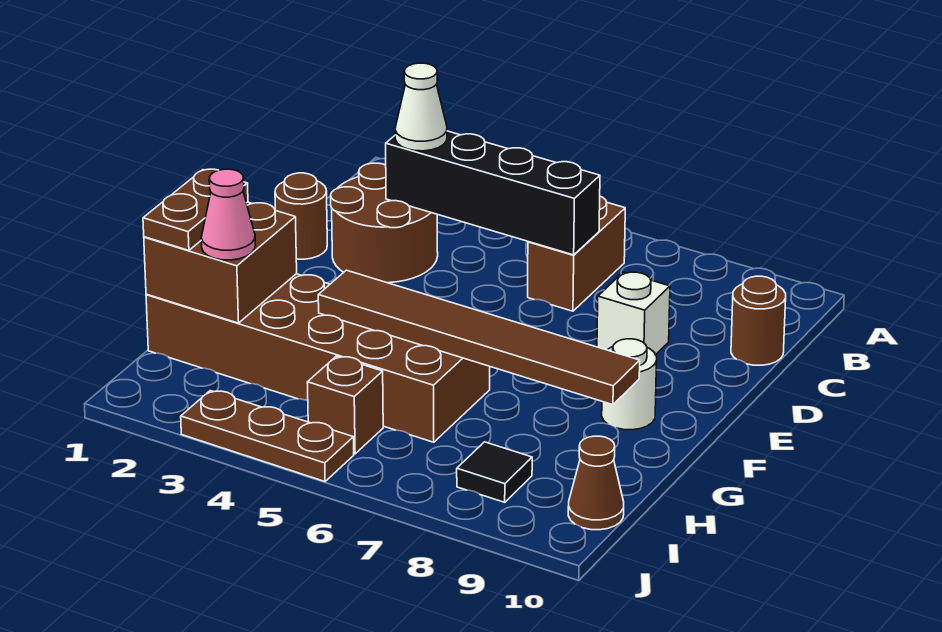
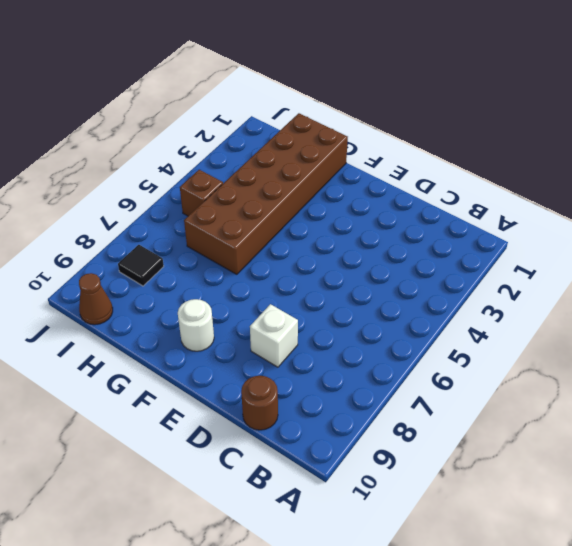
none -> brown 1x2 brick [528,196,625,311]
none -> brown 2x2 round brick [331,163,438,283]
none -> brown 1x1 round brick [275,173,327,259]

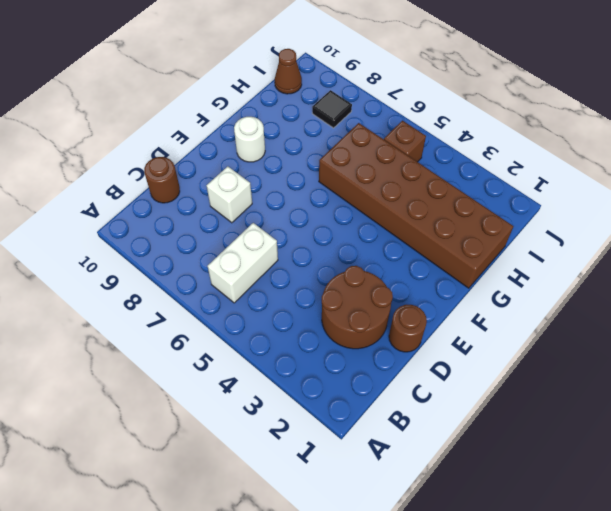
white 1x2 brick [208,223,278,303] -> brown 1x2 brick [528,196,625,311]
none -> brown 1x3 plate [181,391,354,482]
none -> black 1x4 brick [386,131,600,255]
none -> brown 2x2 brick [144,202,297,323]

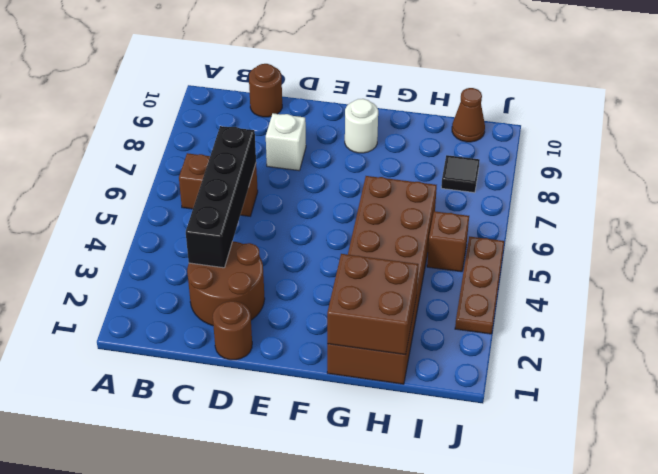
none -> brown 1x6 tile [318,270,640,405]
none -> white 1x1 cone [395,63,447,151]
none -> brown 1x2 plate [143,169,248,250]

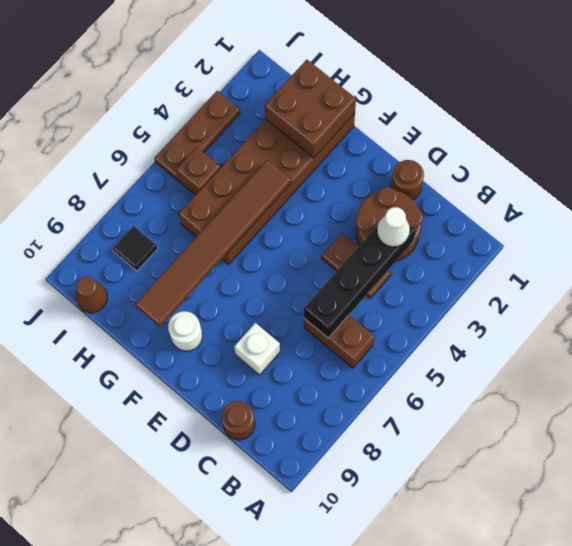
brown 1x2 plate [322,233,391,298] -> brown 1x2 plate moved to [143,169,248,250]
none -> pink 1x1 cone [201,169,255,260]

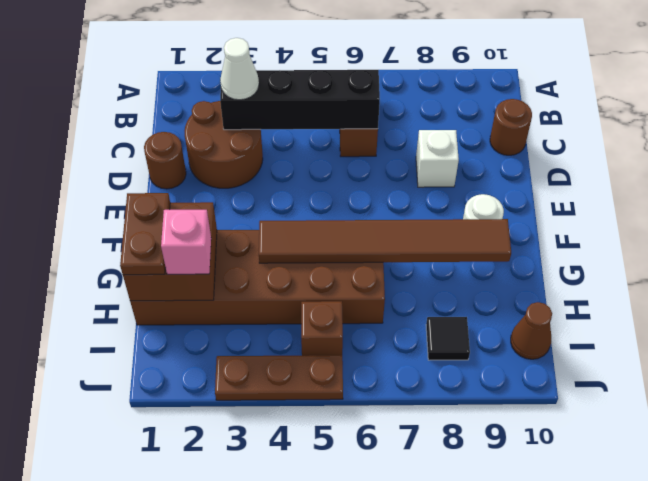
pink 1x1 brick [161,210,211,274] -> pink 1x1 cone [201,169,255,260]

